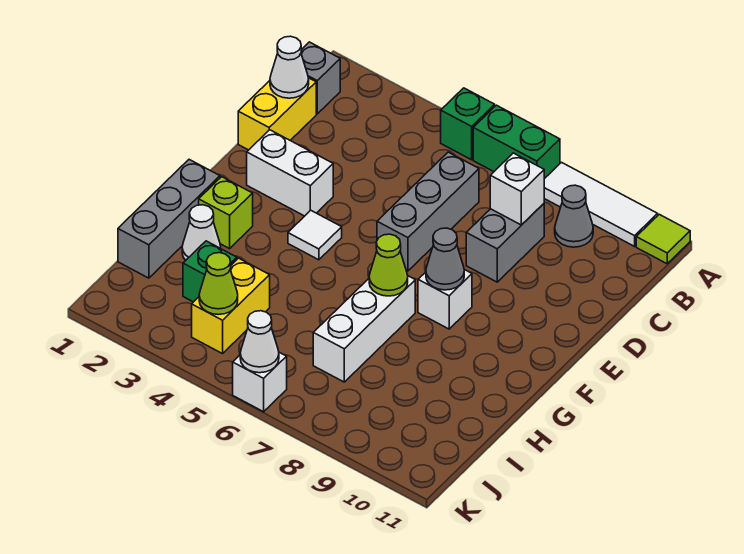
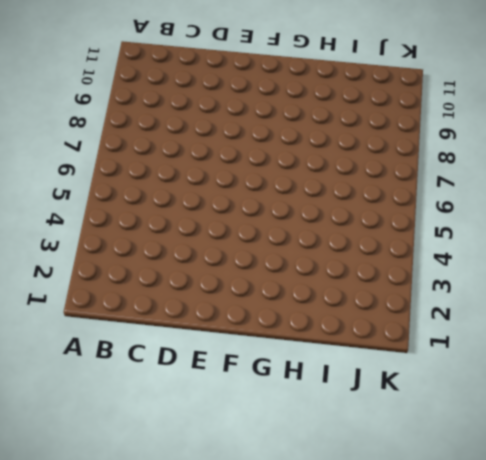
none -> green 1x1 brick [441,88,495,160]
none -> green 1x2 brick [473,105,560,179]
none -> white 1x3 tile [544,162,658,246]

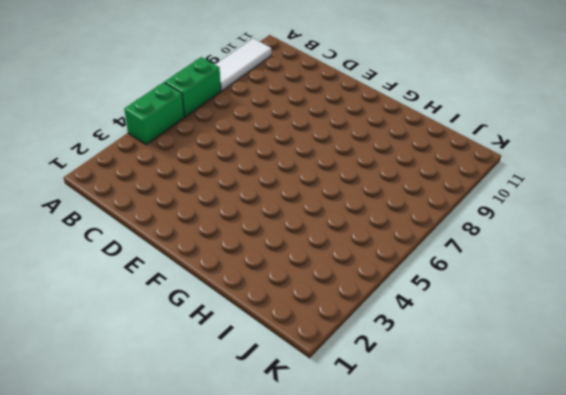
green 1x2 brick [124,82,184,145] -> green 1x1 brick [441,88,495,160]
none -> lime 1x1 tile [636,214,690,264]
none -> grey 1x1 brick [301,42,340,114]
none -> grey 1x1 cone [555,185,593,247]

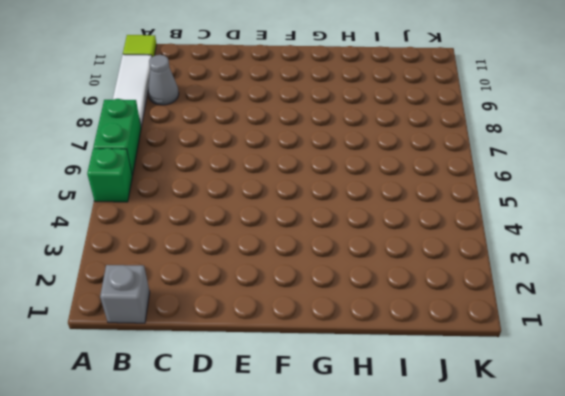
none -> yellow 1x2 brick [238,78,316,150]
none -> grey 1x3 brick [377,152,479,271]
none -> grey 1x2 brick [466,204,544,282]

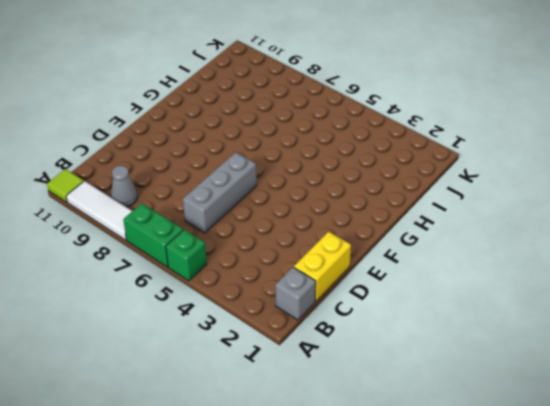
none -> grey 1x2 brick [466,204,544,282]
none -> white 1x2 brick [247,130,333,216]
none -> white 1x1 tile [288,210,342,260]

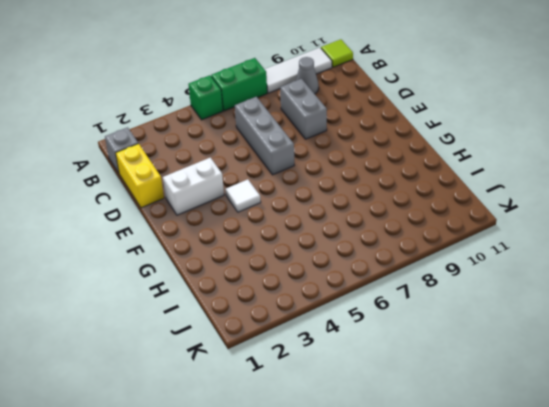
none -> white 1x1 brick [418,270,472,329]
none -> grey 1x3 brick [118,160,220,278]
none -> lime 1x1 brick [199,177,253,249]

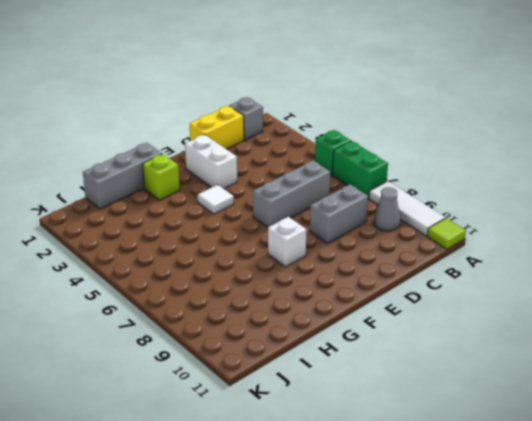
none -> white 1x3 brick [313,276,415,382]
none -> white 1x1 cone [182,205,221,260]
none -> green 1x1 brick [183,241,237,302]

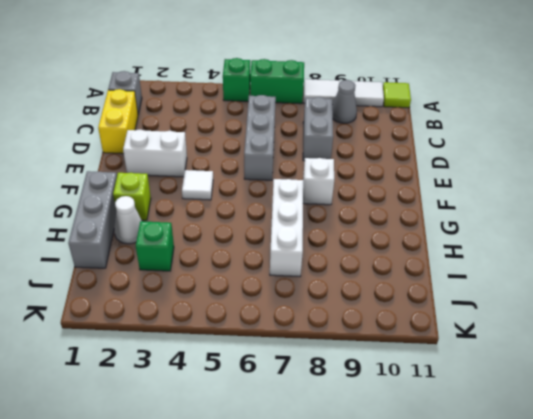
none -> yellow 1x2 brick [192,258,270,354]
none -> white 1x1 brick [233,352,287,412]
none -> white 1x1 cone [270,36,309,98]

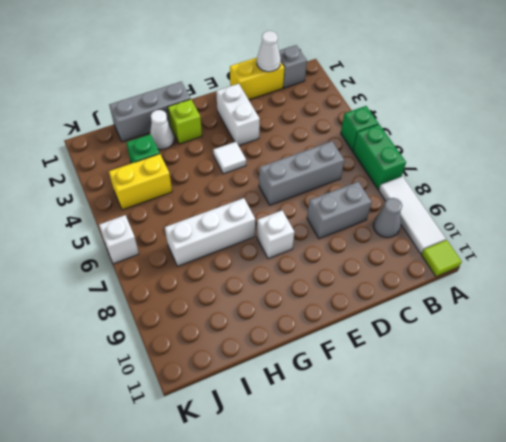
none -> white 1x1 brick [490,153,544,225]
none -> grey 1x1 cone [426,228,464,290]
none -> lime 1x1 cone [369,234,408,296]

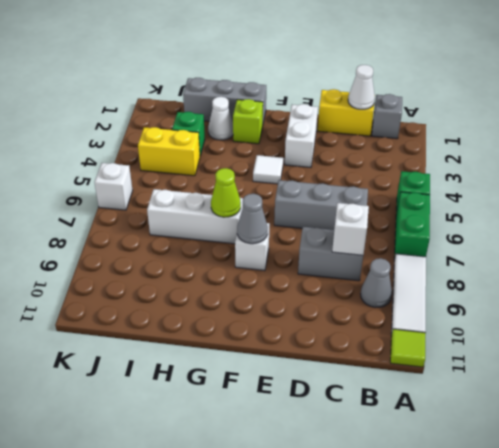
none -> lime 1x1 cone [199,253,238,315]
none -> white 1x1 cone [240,311,279,373]

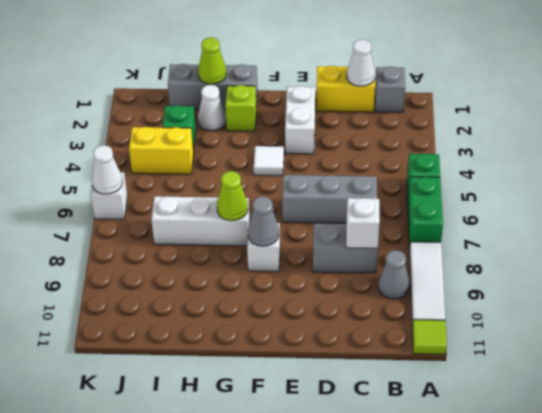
lime 1x1 cone [198,38,227,84] -> lime 1x1 cone moved to [199,253,238,315]

